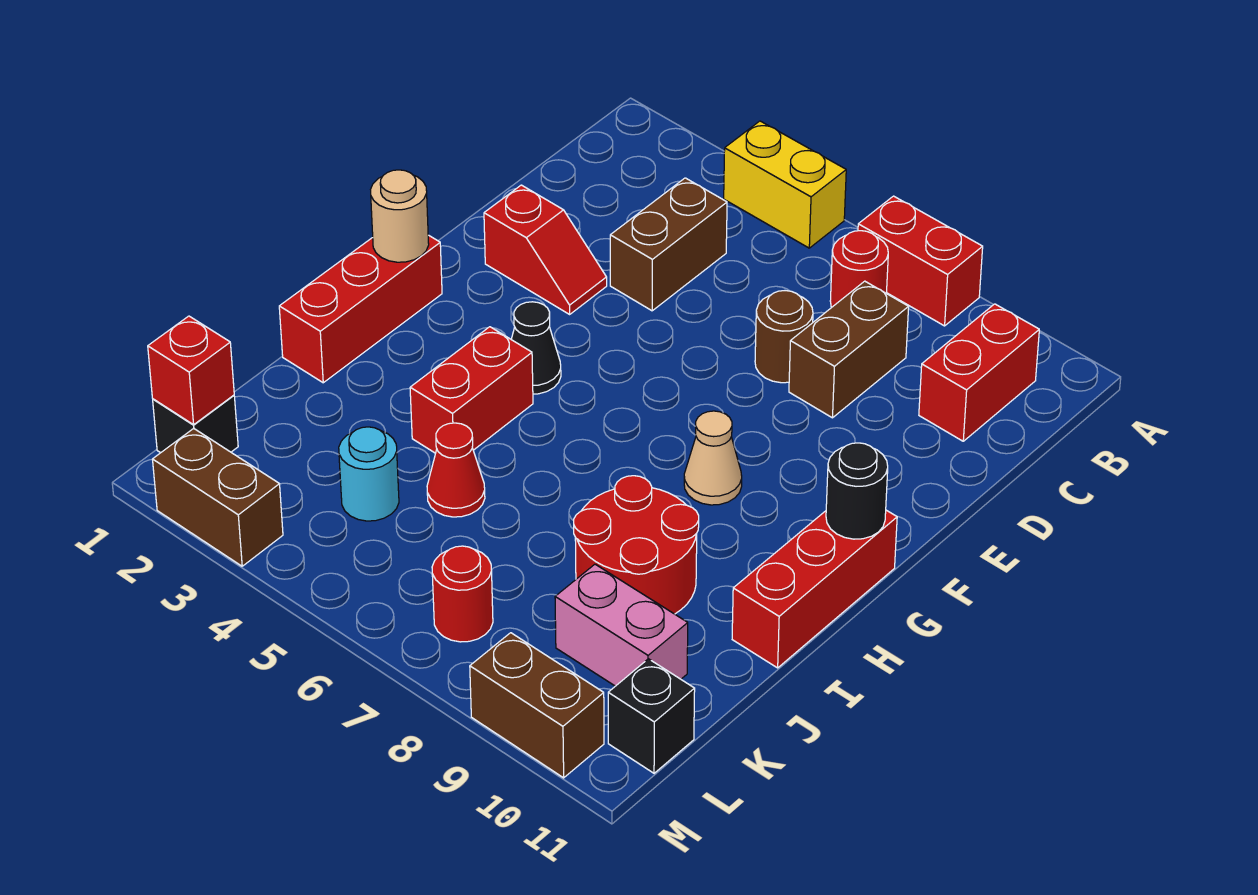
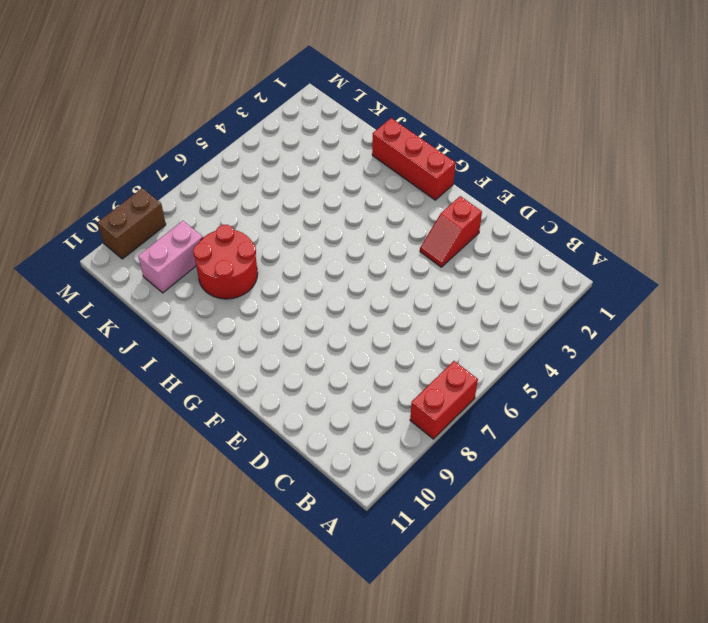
none -> yellow 1x2 brick [724,121,846,248]
none -> red 1x1 round brick [830,231,888,308]
none -> red 1x2 brick [919,304,1039,441]

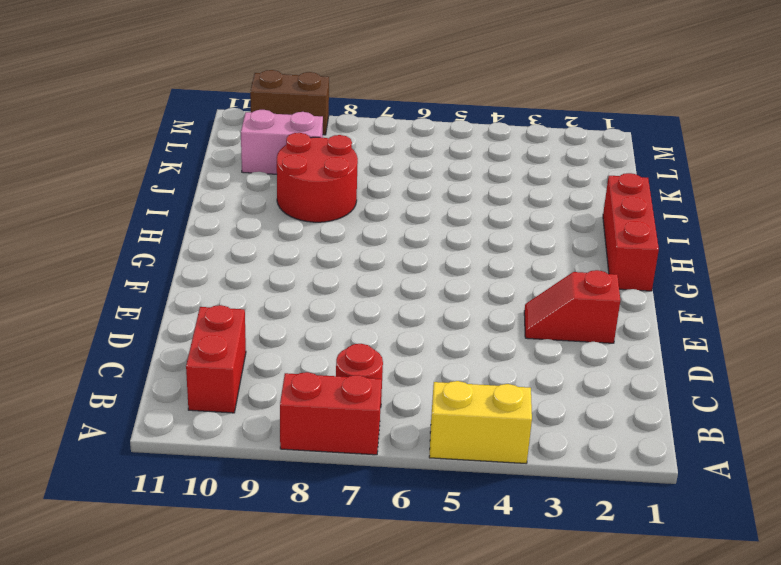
none -> brown 1x2 brick [610,178,727,311]
none -> brown 1x2 brick [789,281,909,418]
none -> brown 1x1 round brick [755,291,813,383]

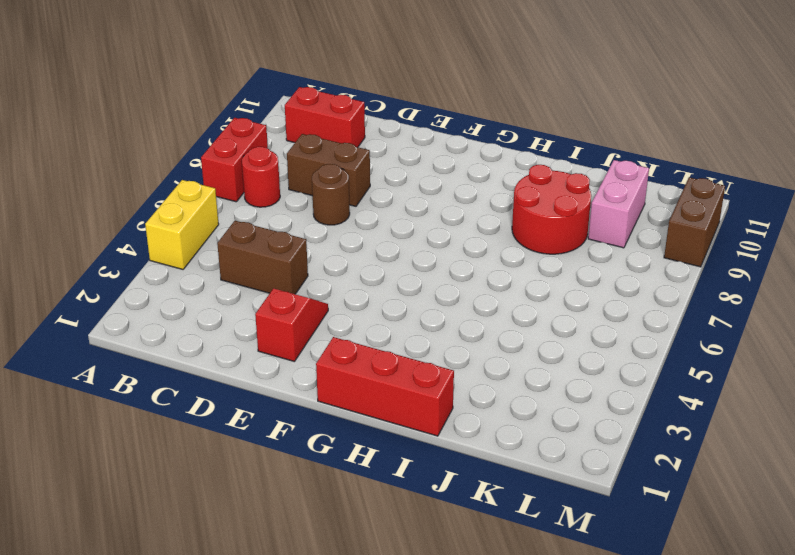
none -> black 1x1 cone [511,302,561,394]
none -> tan 1x1 cone [684,411,742,505]
none -> red 1x3 brick [732,510,897,668]

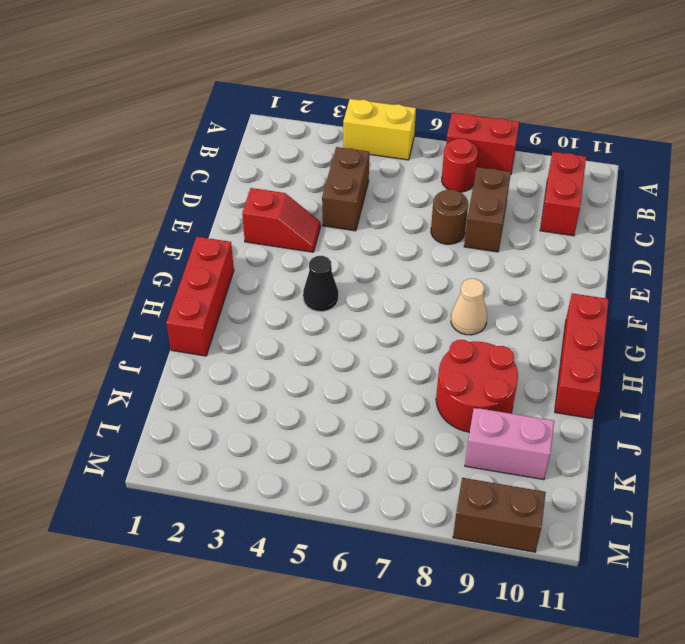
none -> red 1x2 brick [410,327,533,453]
none -> red 1x1 cone [427,423,485,517]
none -> cyan 1x1 round brick [339,427,399,521]

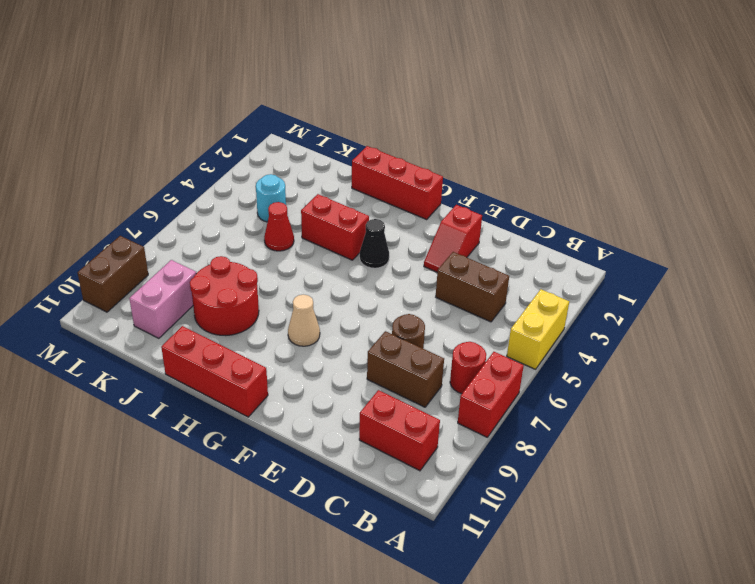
none -> black 1x1 brick [153,395,238,453]
none -> red 1x1 round brick [432,546,493,642]
none -> black 1x1 brick [608,659,695,773]

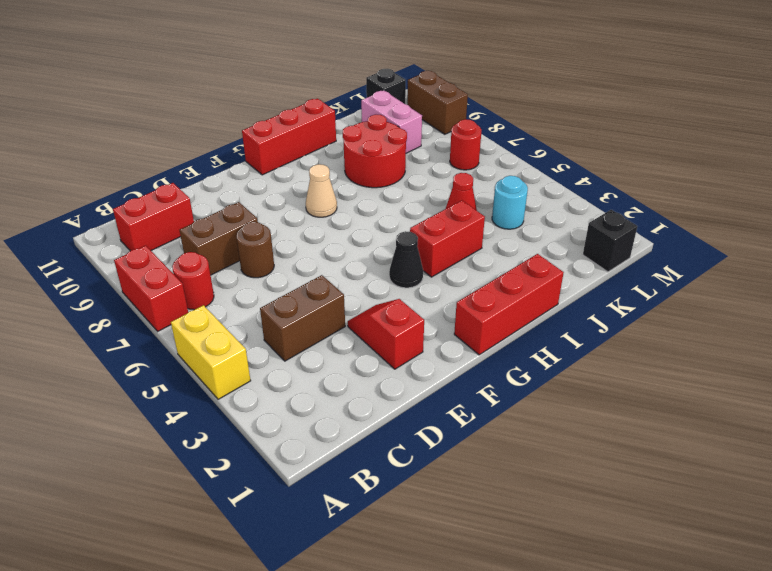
none -> brown 1x2 brick [153,428,283,566]
none -> tan 1x1 round brick [371,170,429,262]
none -> black 1x1 round brick [826,443,888,539]

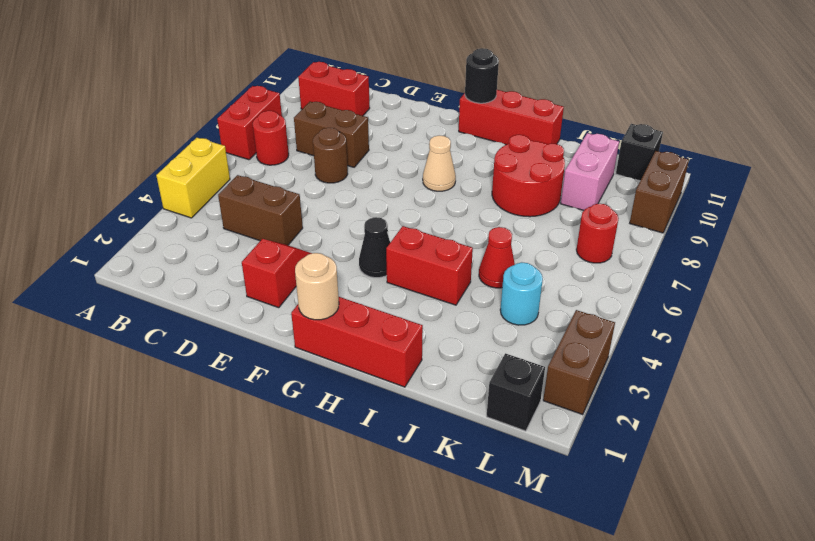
none -> red 1x1 brick [148,316,234,425]

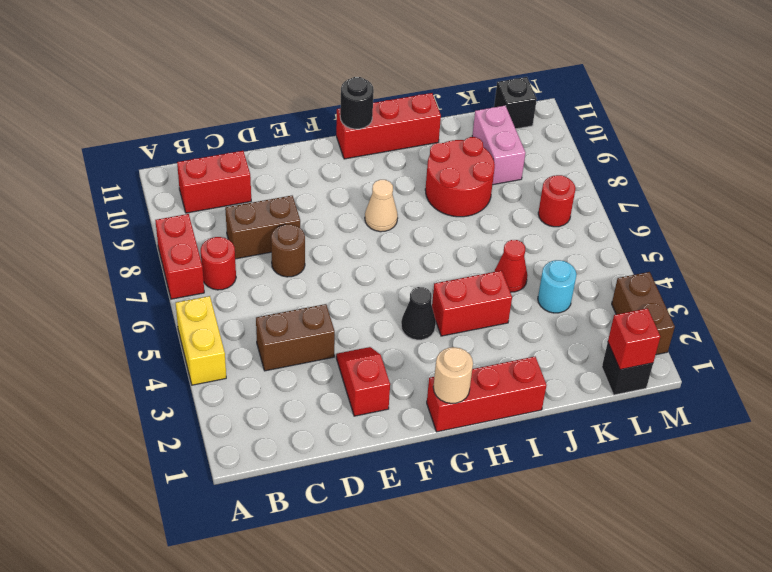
none -> brown 1x2 brick [470,633,604,778]

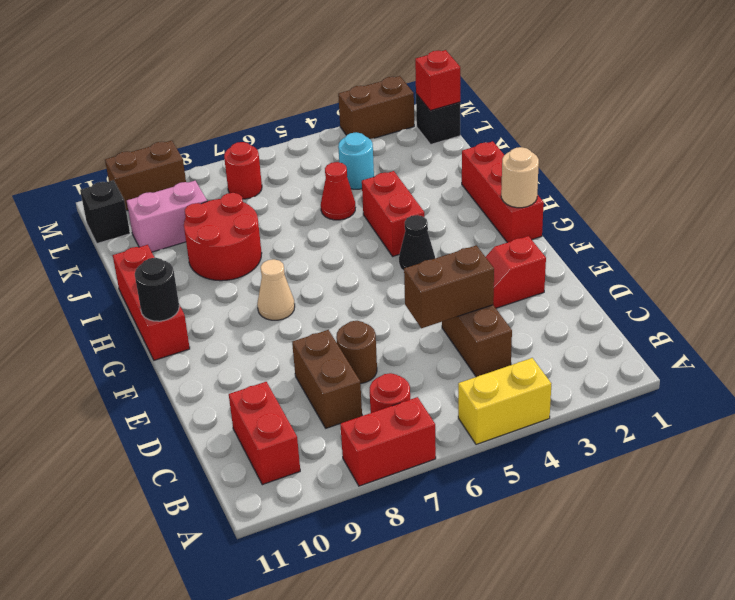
brown 1x2 brick [404,245,494,328] -> none

